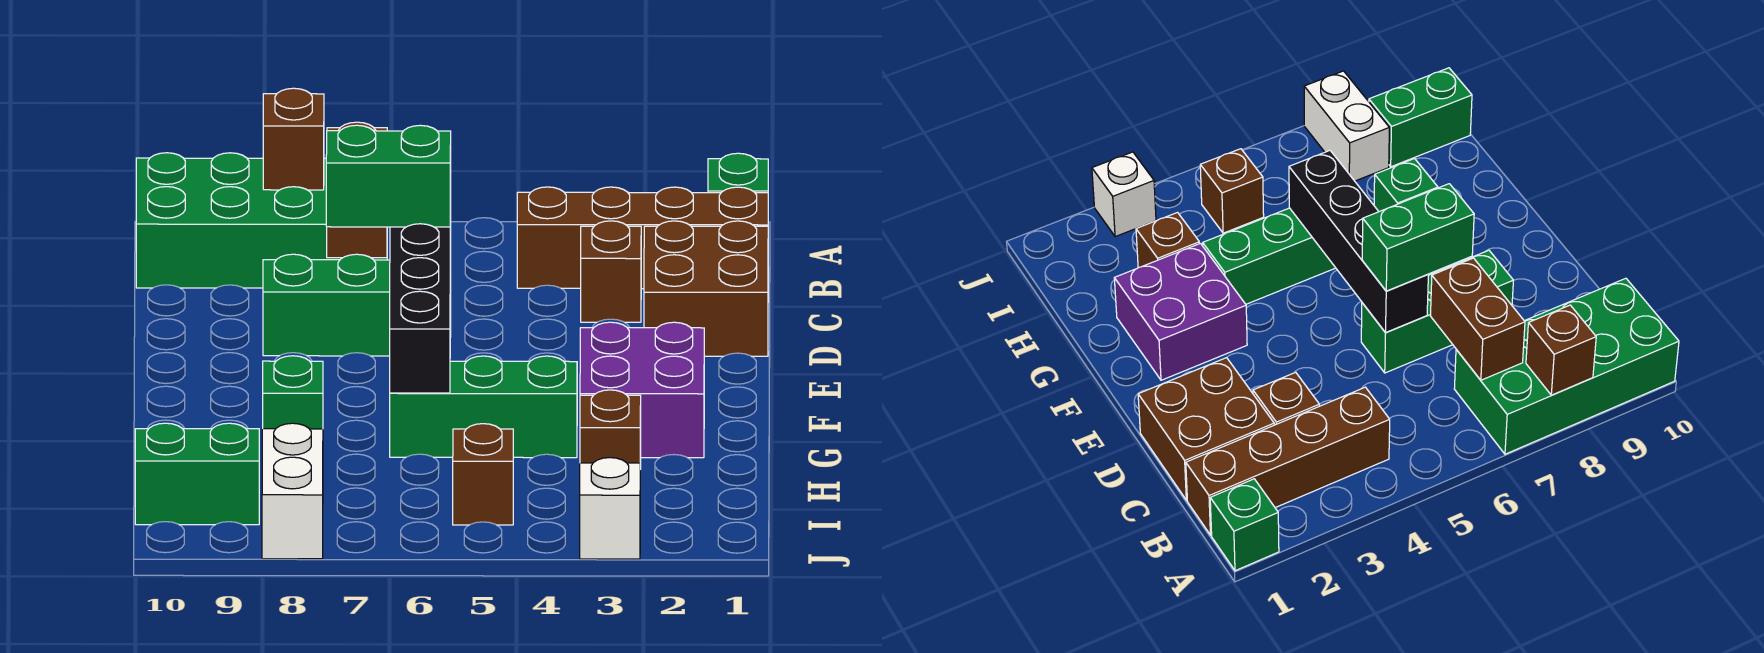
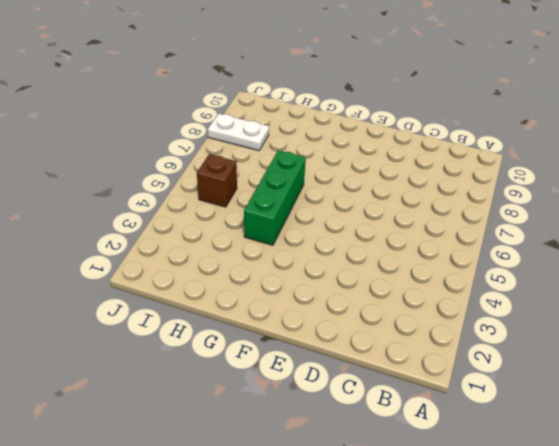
white 1x2 plate [208,114,269,151] -> white 1x2 brick [262,423,323,559]
none -> green 1x1 brick [708,153,768,193]
none -> green 2x4 brick [136,153,387,288]
none -> brown 1x4 brick [517,187,768,289]

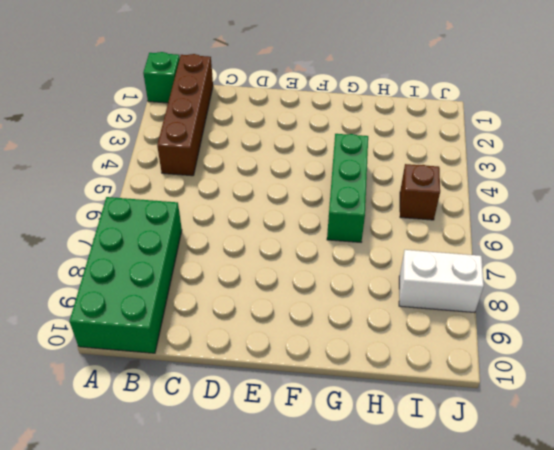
none -> brown 2x2 brick [644,221,768,356]
none -> brown 1x1 brick [581,221,641,322]
none -> green 1x3 brick [263,254,451,356]

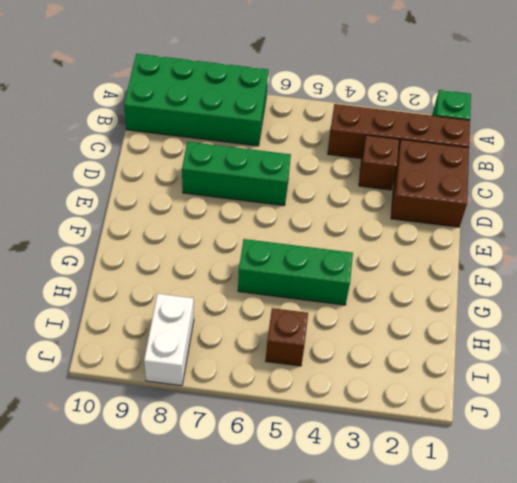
none -> purple 2x2 brick [580,322,704,458]
none -> green 1x1 brick [263,356,323,429]
none -> brown 1x1 brick [580,390,641,469]

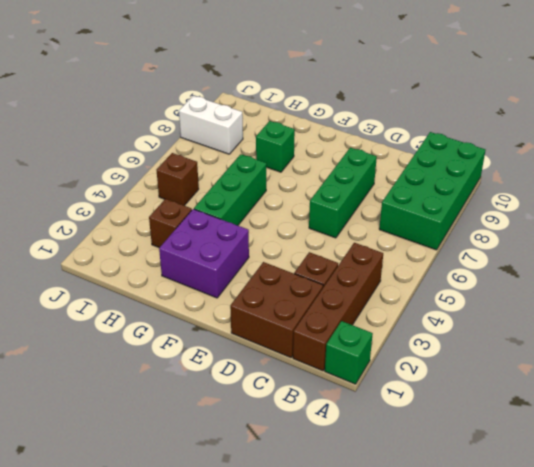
none -> green 1x2 brick [135,423,259,525]
none -> white 1x1 brick [580,458,640,559]
none -> brown 1x1 brick [263,88,324,190]

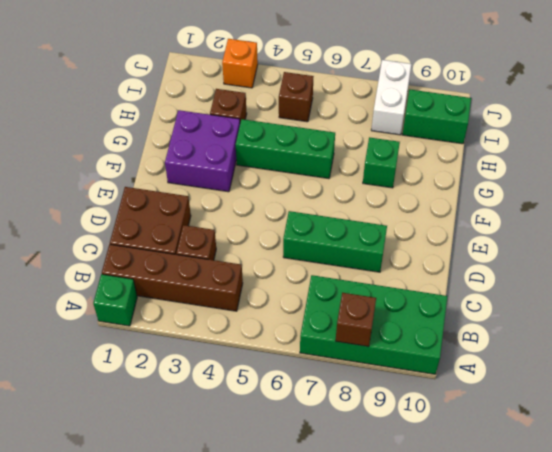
orange 1x1 brick [222,39,258,88] -> white 1x1 brick [580,458,640,559]
none -> brown 1x2 brick [327,122,387,258]
none -> black 1x4 brick [390,210,451,393]
none -> green 1x2 brick [326,125,451,227]

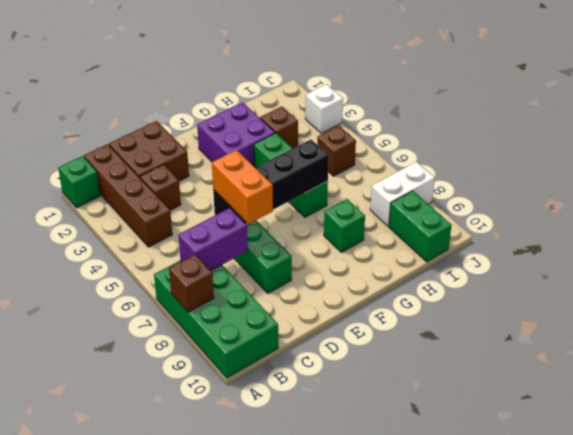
purple 1x2 brick [178,208,248,271] -> brown 1x2 brick [327,122,387,258]
orange 1x2 brick [212,150,273,224] -> green 1x2 brick [326,125,451,227]

